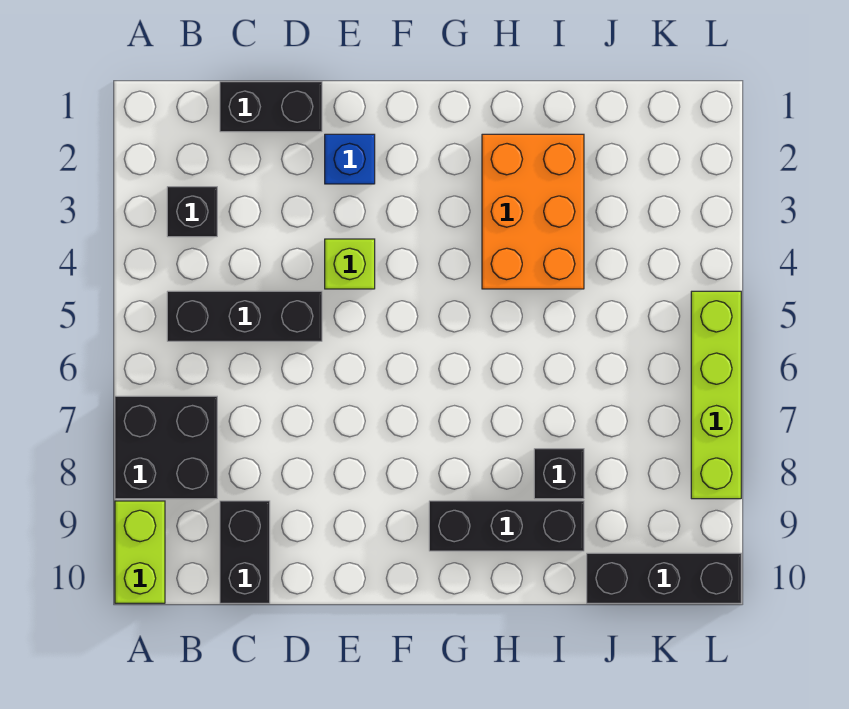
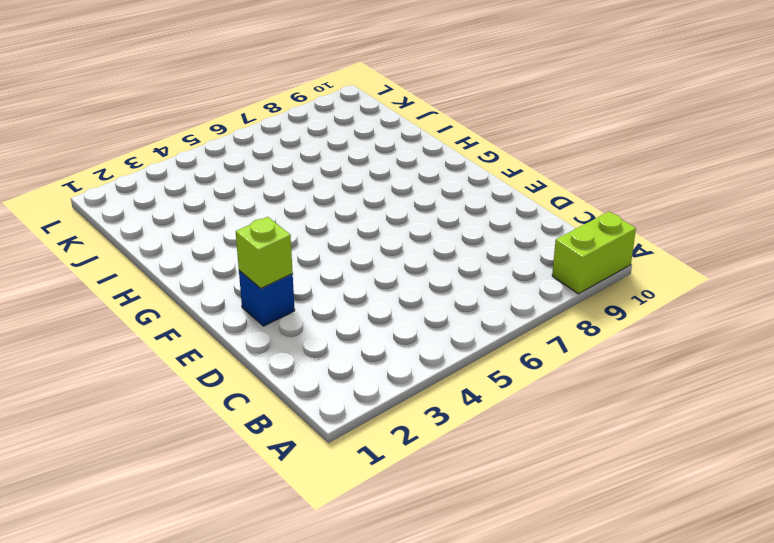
lime 1x1 brick [236,217,293,288] -> lime 1x1 brick moved to [325,239,375,289]
none -> black 2x2 brick [115,396,217,499]
none -> black 1x1 brick [167,187,217,237]
none -> black 1x3 brick [167,291,322,341]

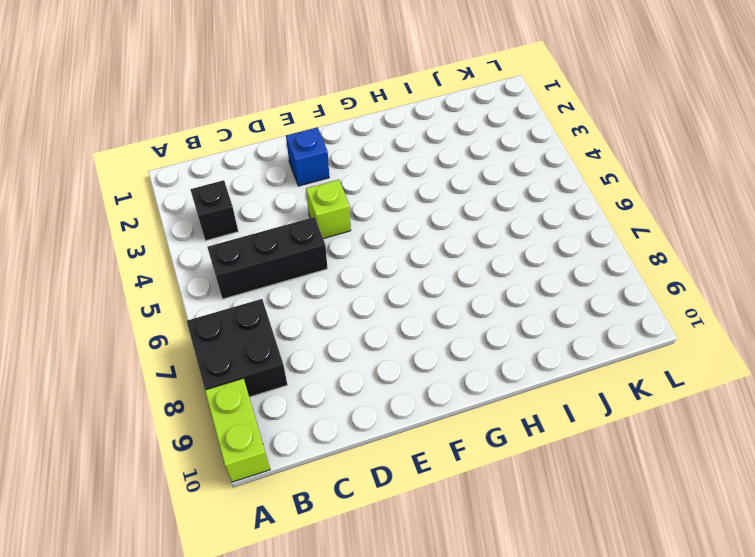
none -> black 1x2 brick [220,82,322,132]
none -> black 1x2 brick [220,501,270,603]
none -> black 1x3 brick [429,501,584,551]

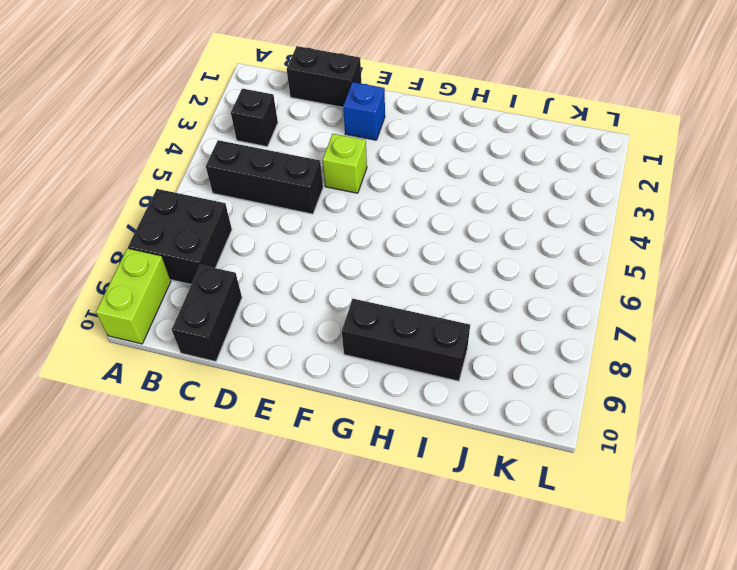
none -> orange 2x3 brick [482,134,584,289]
none -> black 1x1 brick [534,449,584,499]
none -> black 1x3 brick [587,553,741,603]

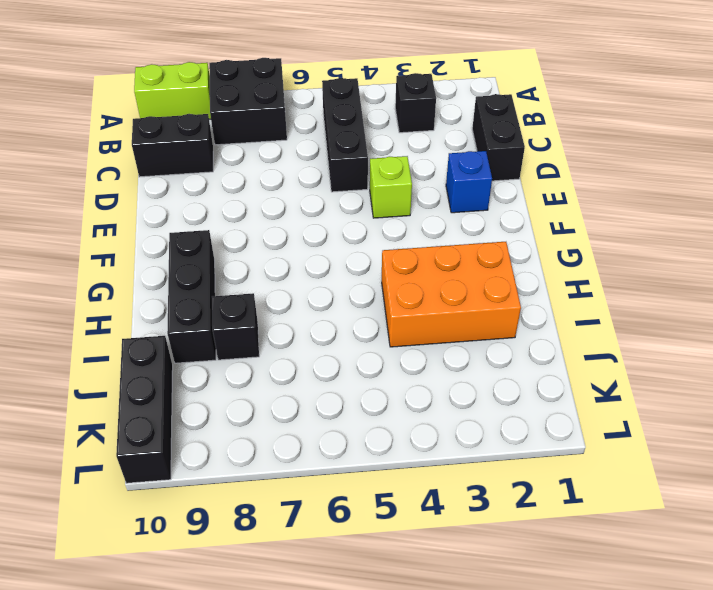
none -> lime 1x4 brick [691,291,741,499]

